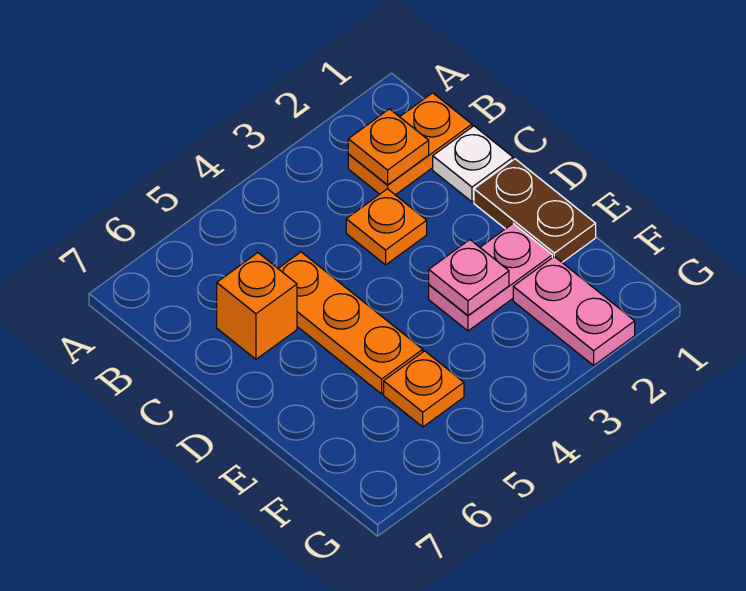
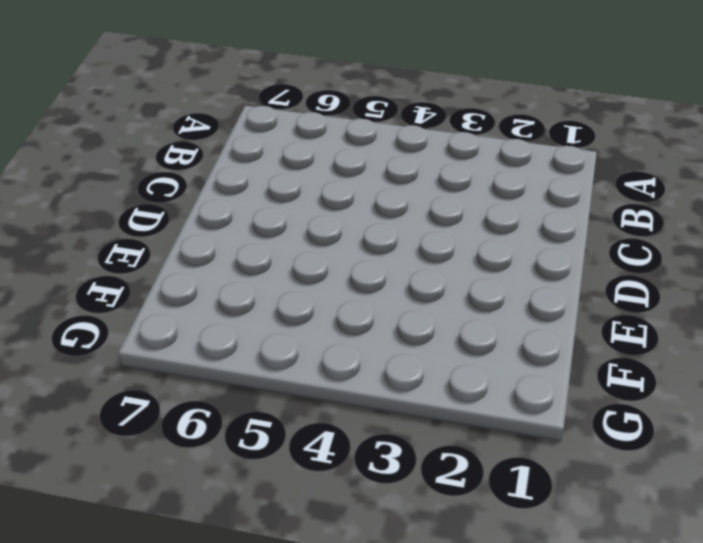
none -> orange 1x2 plate [348,93,472,195]
none -> white 1x1 plate [433,126,513,202]

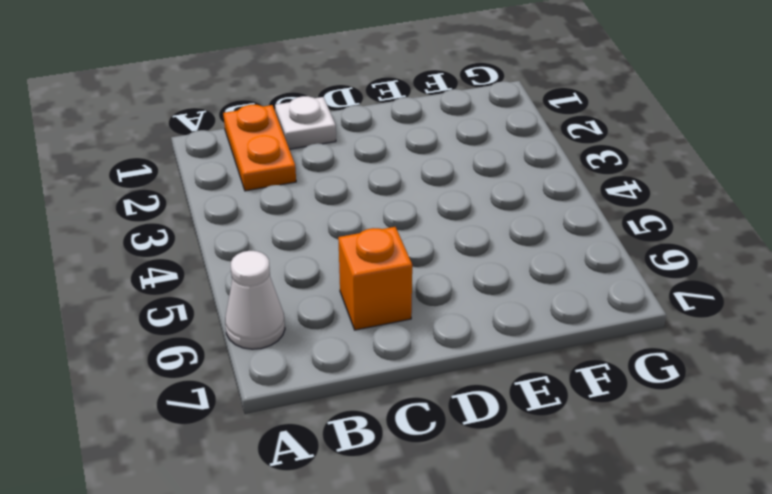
white 1x1 cone [225,251,285,349] -> none
none -> orange 1x1 plate [346,189,427,265]
none -> orange 1x3 plate [278,252,423,394]

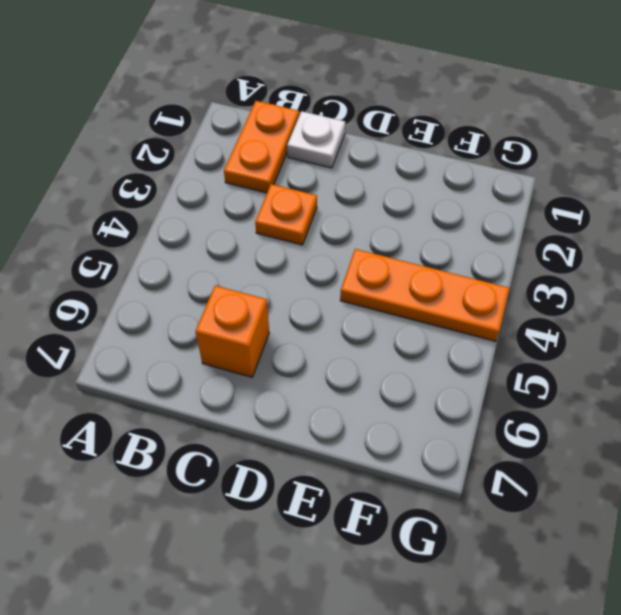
orange 1x3 plate [340,249,510,341] -> orange 1x3 plate moved to [278,252,423,394]
none -> brown 1x2 plate [474,159,596,262]
none -> pink 1x2 plate [429,224,552,331]

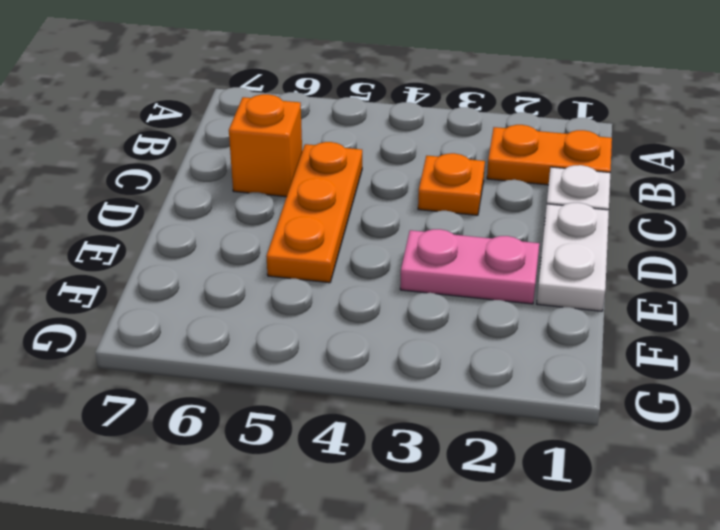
white 1x2 plate [537,203,609,311] -> brown 1x2 plate [474,159,596,262]
none -> pink 1x2 plate [513,257,635,365]
none -> orange 1x1 plate [384,351,464,427]

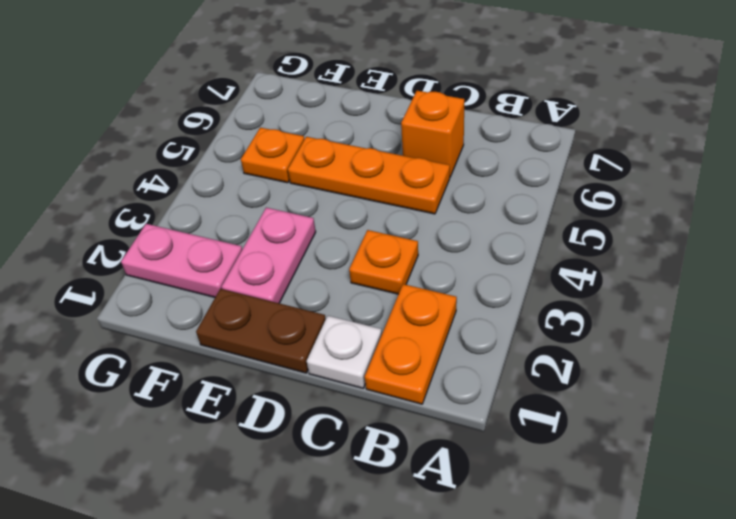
none -> orange 1x1 plate [348,109,429,185]
none -> pink 1x1 plate [429,240,509,315]

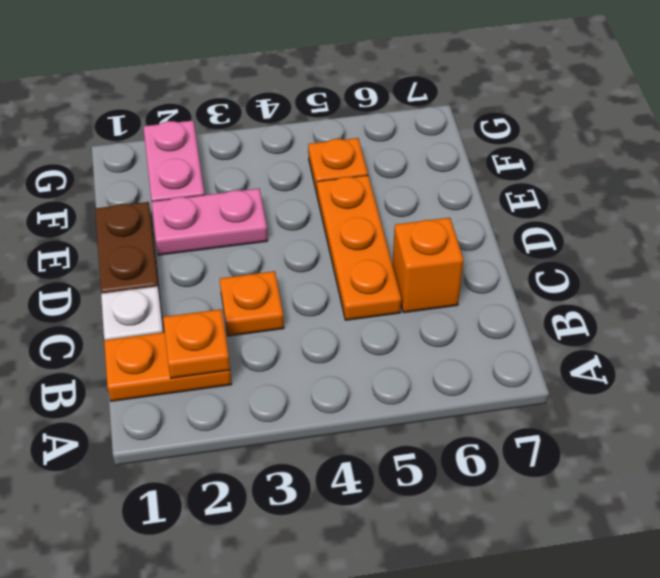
none -> pink 1x1 plate [429,240,509,315]

